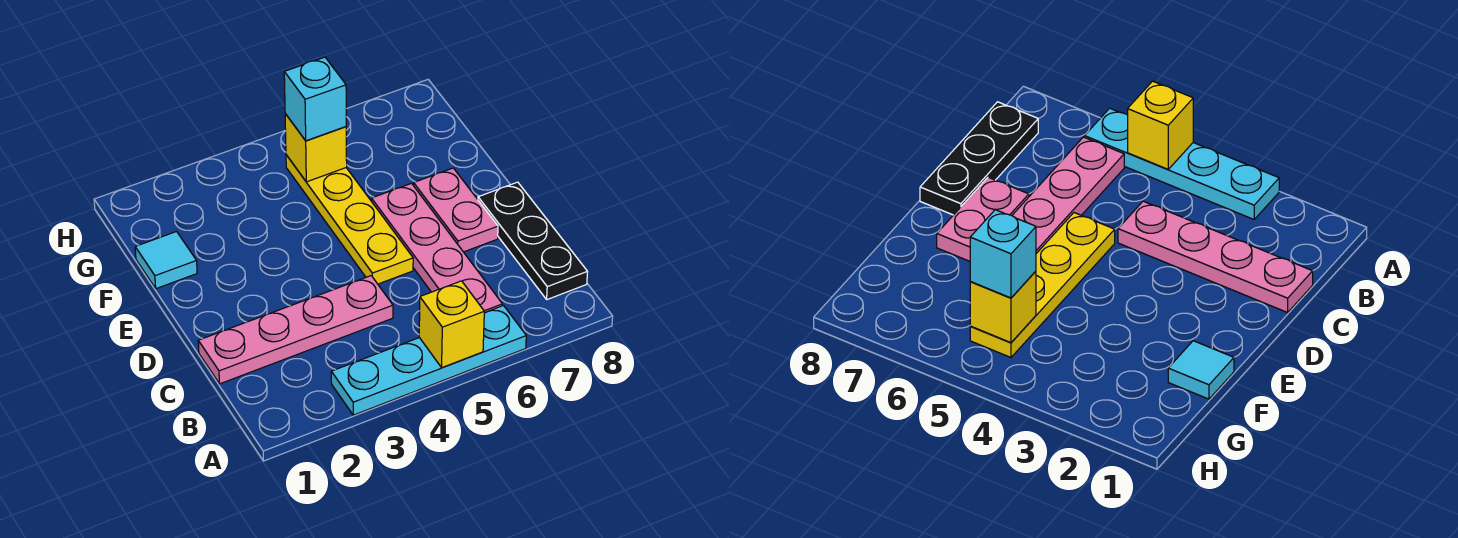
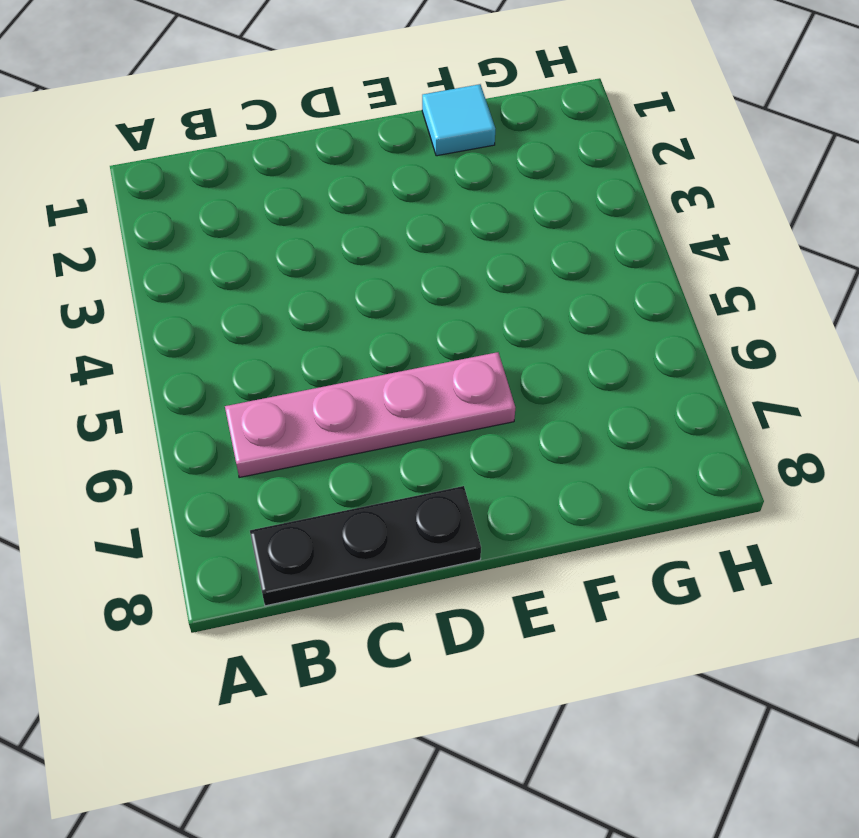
none -> cyan 1x4 plate [331,306,526,415]
none -> pink 1x4 plate [198,276,393,384]

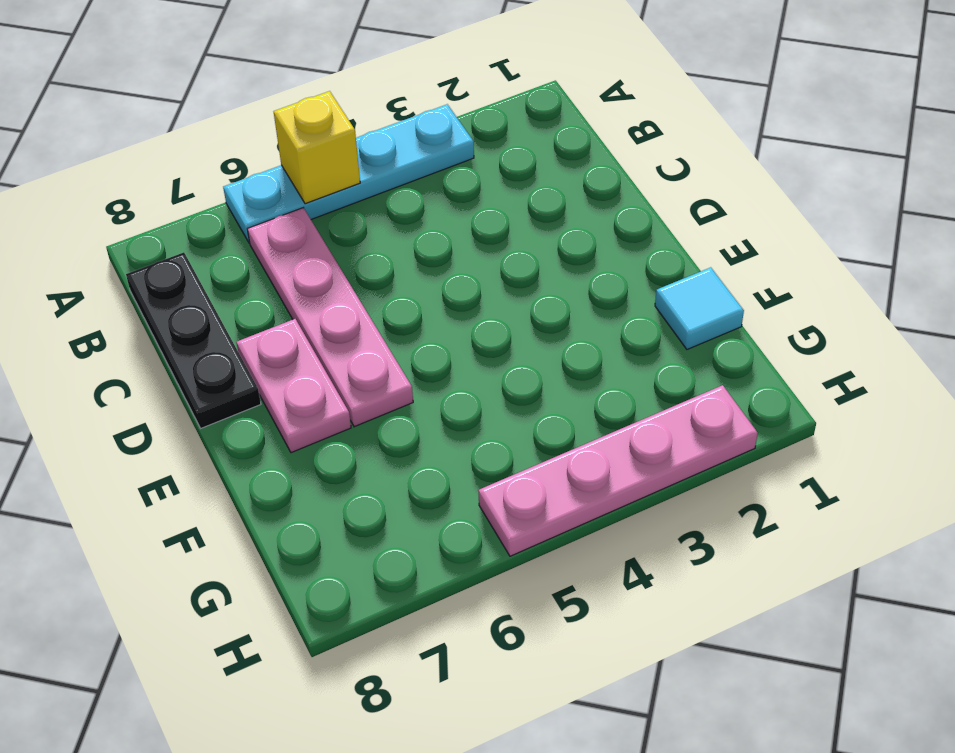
pink 1x4 plate [478,385,758,556] -> pink 1x4 plate moved to [198,276,393,384]
none -> yellow 1x4 plate [286,155,413,284]
none -> yellow 1x1 brick [285,114,347,182]

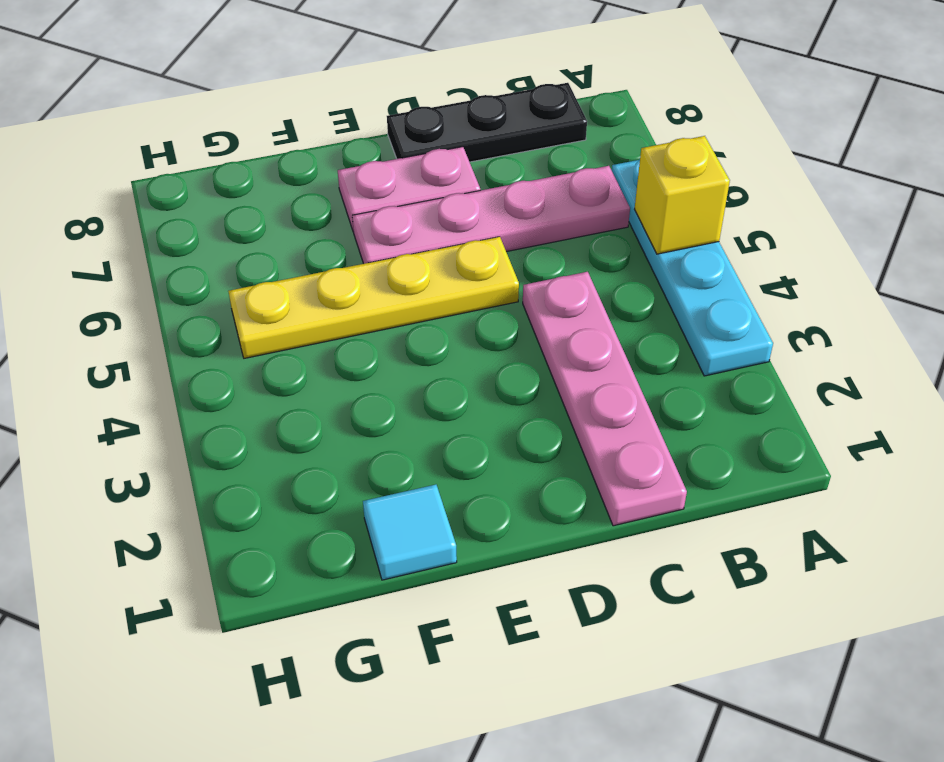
none -> yellow 1x1 brick [285,114,347,182]
none -> cyan 1x1 brick [284,57,346,141]

